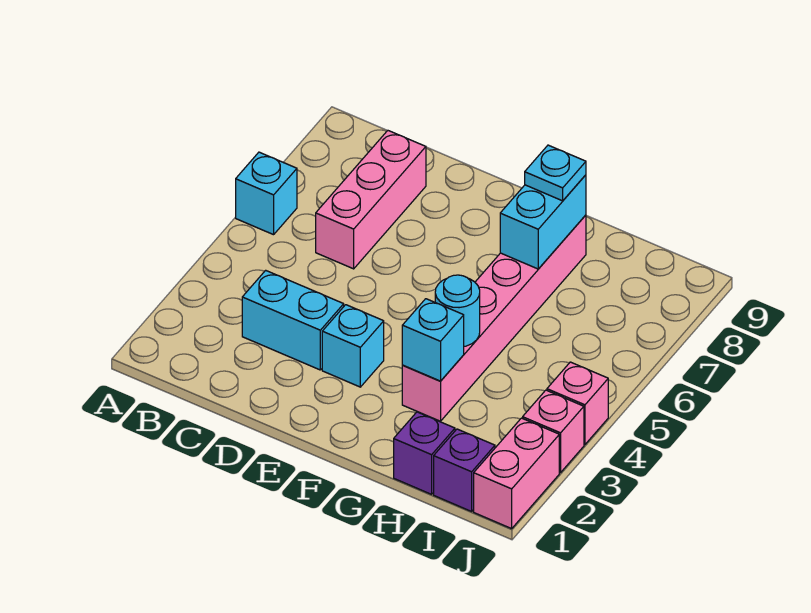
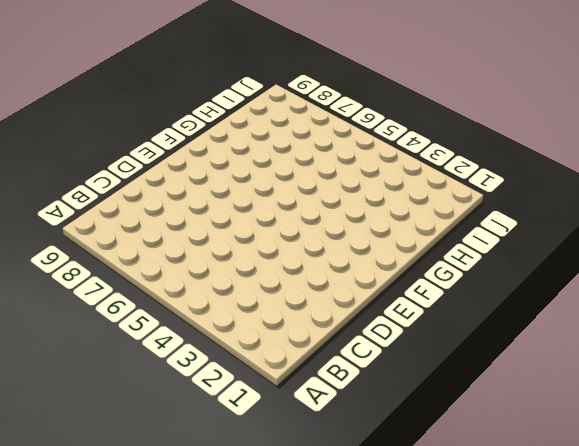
none -> cyan 1x1 brick [236,152,297,235]
none -> cyan 1x2 brick [242,270,344,370]
none -> pink 1x3 brick [316,131,426,269]

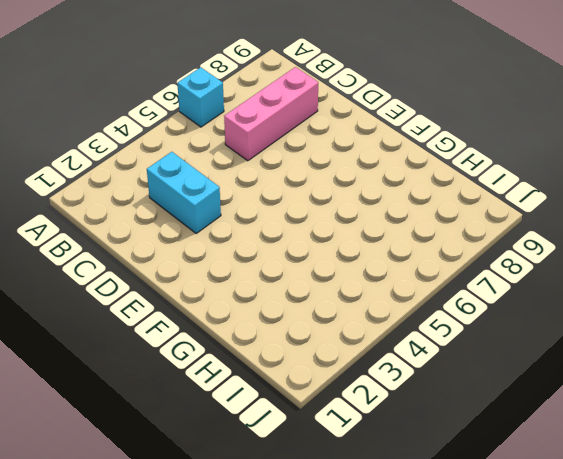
none -> cyan 1x1 brick [322,305,384,387]
none -> pink 1x6 brick [402,215,586,421]
none -> purple 1x1 brick [394,412,455,494]

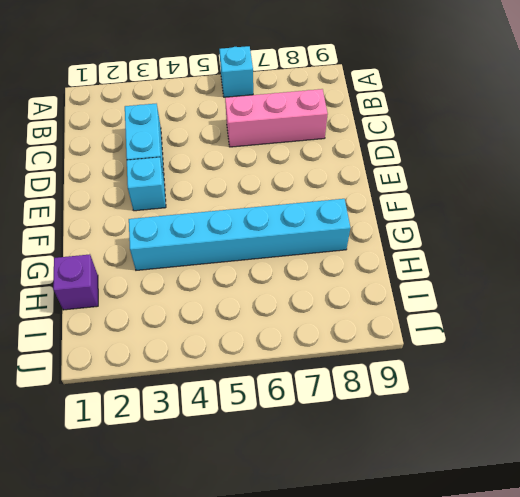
cyan 1x6 brick [129,199,350,270] -> pink 1x6 brick [402,215,586,421]
none -> purple 1x1 brick [434,429,495,511]
none -> pink 1x2 brick [474,418,559,529]
none -> pink 1x1 brick [523,390,584,473]

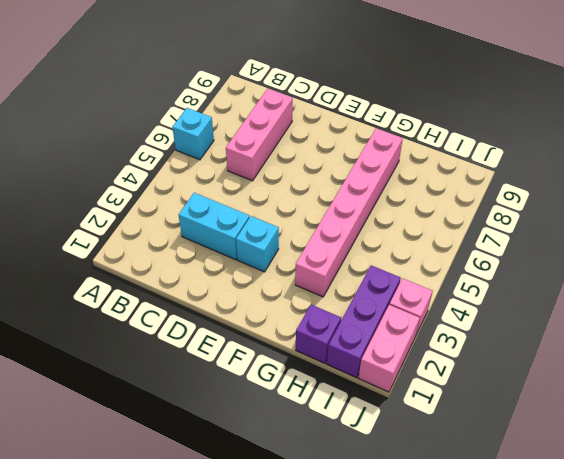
purple 1x3 brick [327,265,401,378] -> purple 1x1 brick [434,429,495,511]
none -> pink 1x1 brick [547,362,608,445]
none -> cyan 1x1 brick [402,299,464,381]
none -> cyan 1x1 round brick [435,275,480,346]

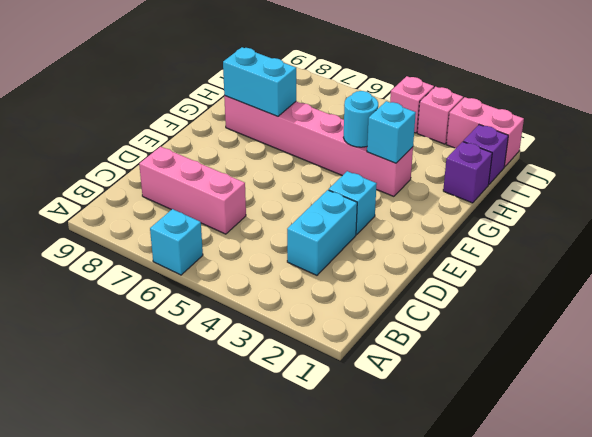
none -> cyan 1x1 plate [525,145,586,201]

